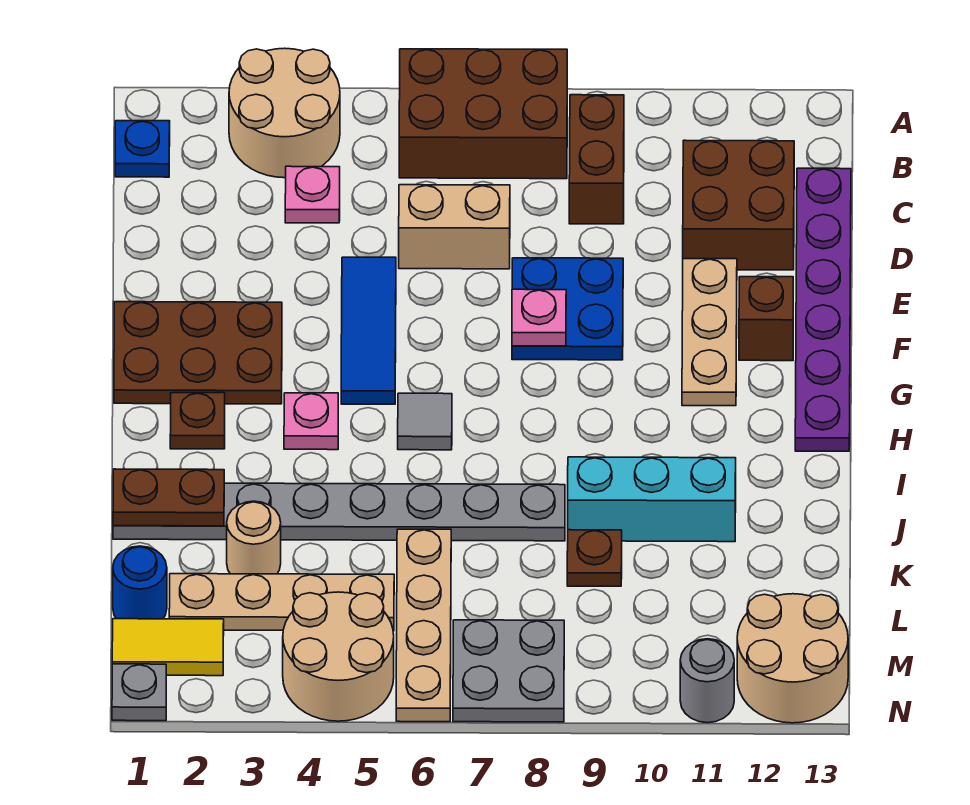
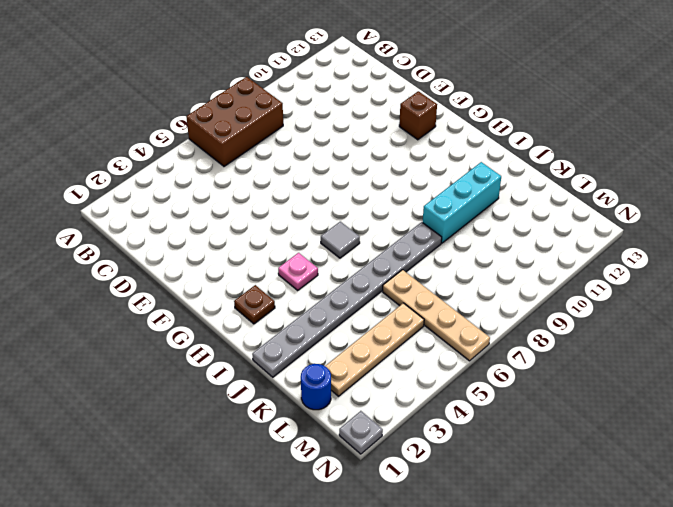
none -> tan 2x2 round brick [229,48,340,178]
none -> blue 1x1 plate [115,121,170,177]
none -> brown 1x2 brick [569,95,624,224]
none -> pink 1x1 plate [285,166,340,223]

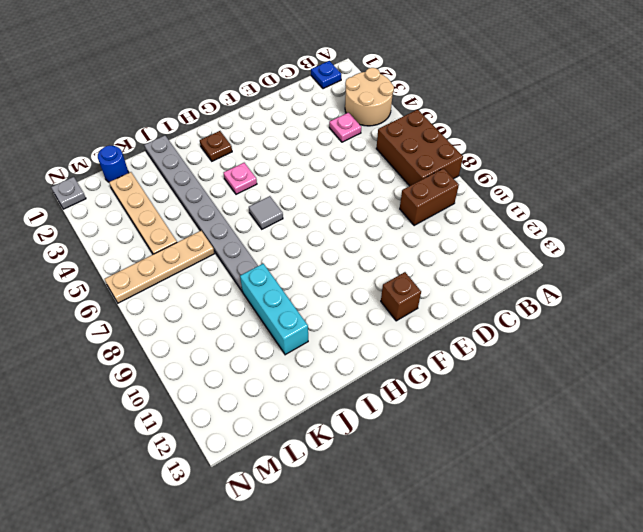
none -> brown 2x2 brick [683,140,794,270]
none -> purple 1x6 plate [795,168,851,451]
none -> tan 1x2 brick [399,185,510,269]
none -> blue 1x3 tile [341,257,396,404]

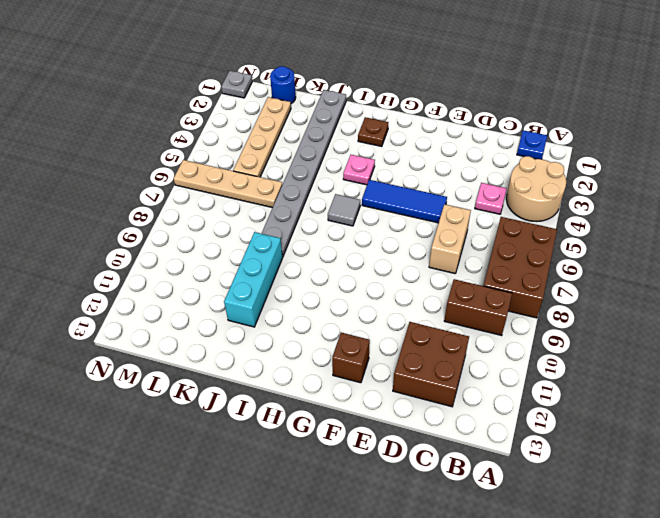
none -> purple 1x6 plate [795,168,851,451]
none -> blue 2x2 plate [512,258,623,360]
none -> tan 1x3 plate [682,259,737,406]
none -> brown 2x3 plate [114,302,282,404]

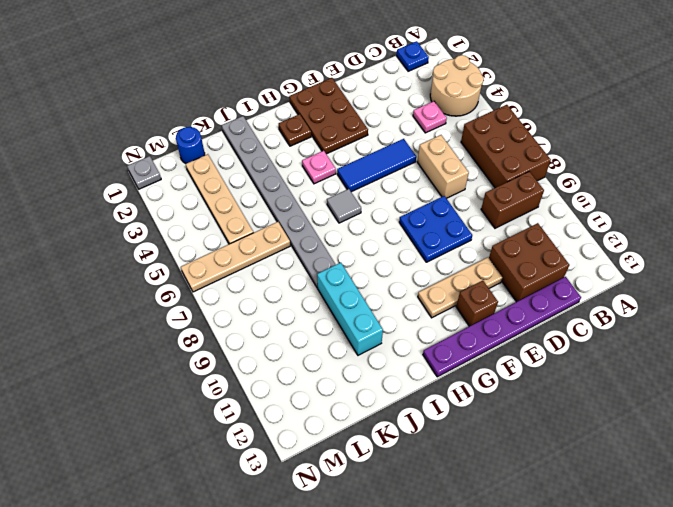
none -> tan 1x1 round brick [227,501,281,574]
none -> brown 1x1 plate [567,530,622,586]
none -> yellow 1x2 tile [112,619,224,676]
none -> tan 2x2 round brick [283,592,394,721]

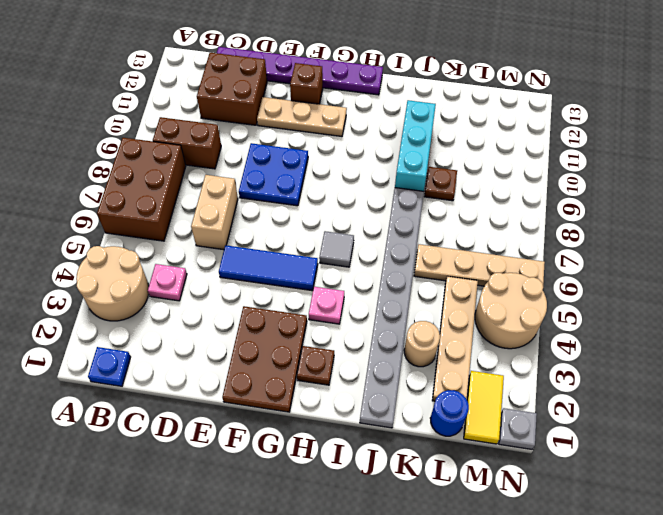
none -> grey 2x2 plate [453,620,564,722]
none -> tan 2x2 round brick [737,594,848,723]
none -> grey 1x1 round brick [680,639,734,723]
none -> pink 1x1 plate [512,289,566,346]

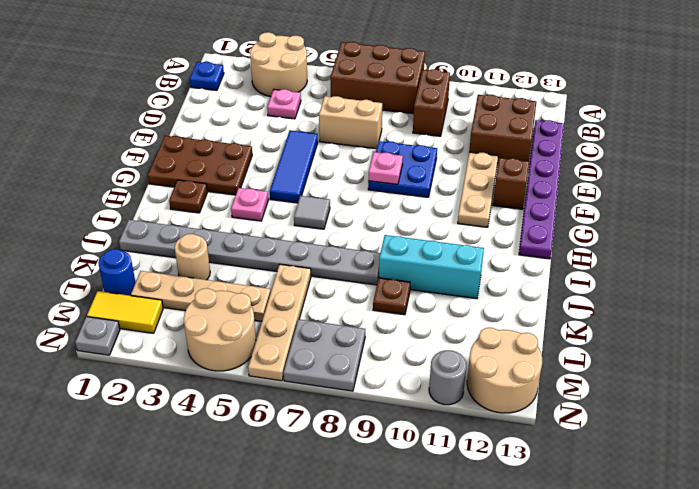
none -> brown 1x2 plate [113,469,224,526]

